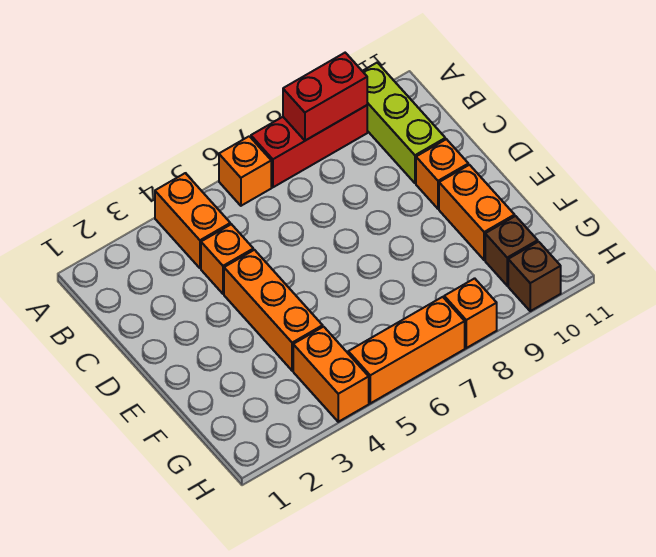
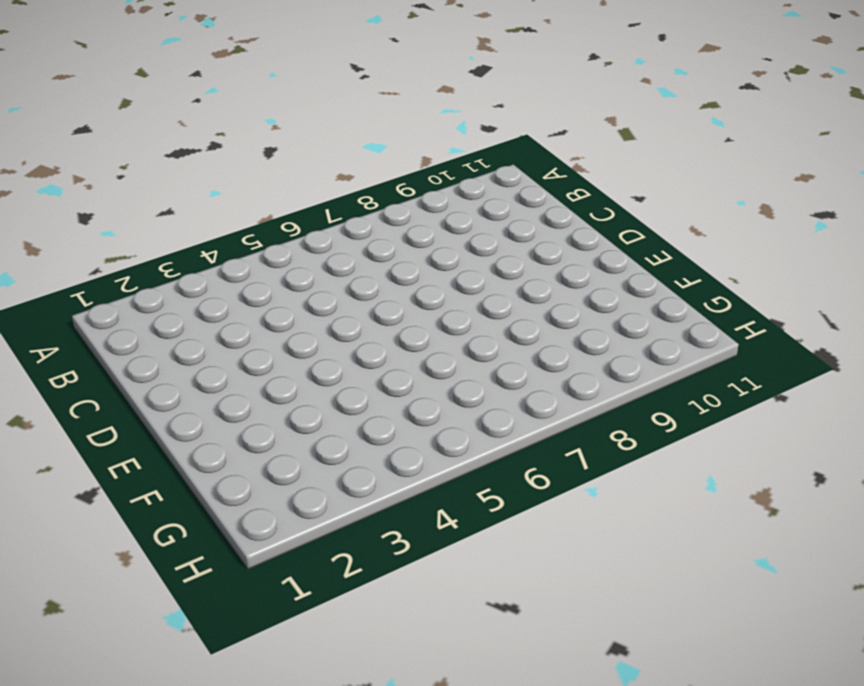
none -> orange 1x2 brick [155,173,230,268]
none -> orange 1x1 brick [219,136,271,206]
none -> red 1x3 brick [251,105,367,187]

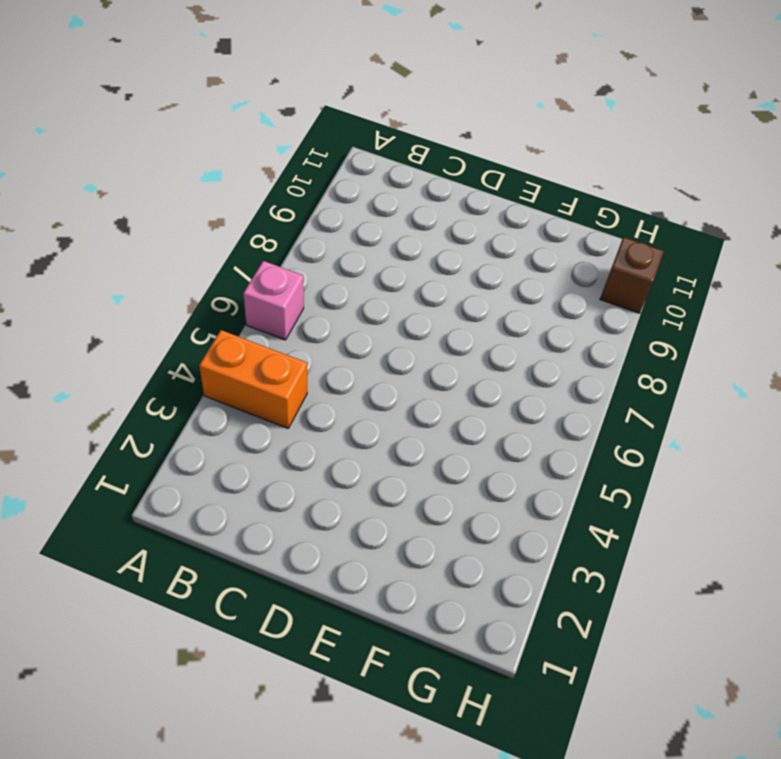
pink 1x1 brick [243,261,304,340] -> orange 1x1 brick [219,136,271,206]
none -> red 1x3 brick [251,105,367,187]
none -> lime 1x3 brick [363,63,445,183]
none -> orange 1x1 brick [201,224,253,294]

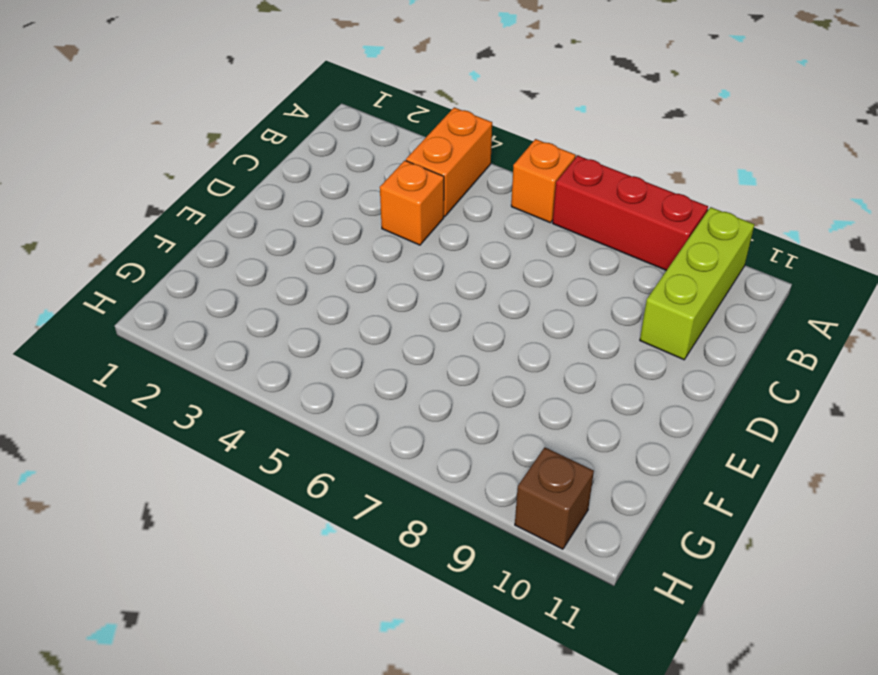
none -> orange 1x3 brick [224,250,323,371]
none -> orange 1x1 brick [416,139,468,209]
none -> orange 1x2 brick [439,165,515,260]

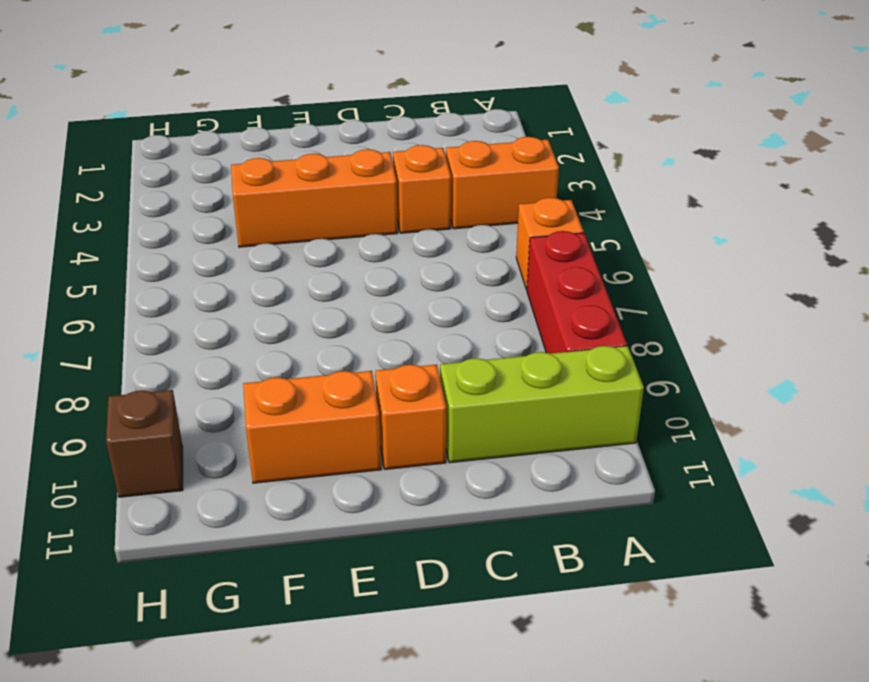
none -> orange 1x2 brick [293,327,369,422]
none -> brown 1x1 brick [485,216,538,286]
none -> orange 1x3 brick [348,297,465,403]

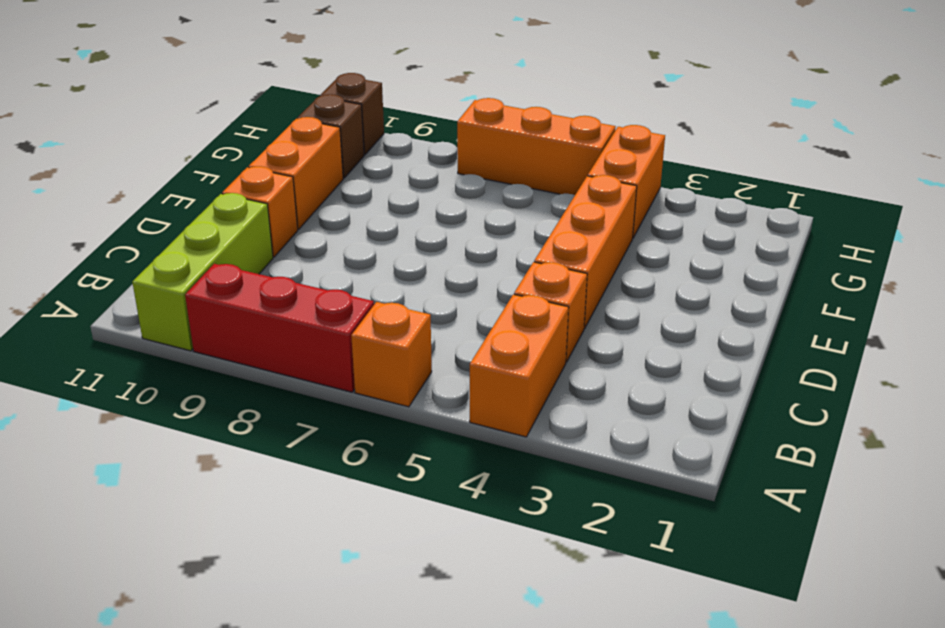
none -> orange 1x1 brick [444,278,497,348]
none -> red 1x2 brick [283,53,367,141]

